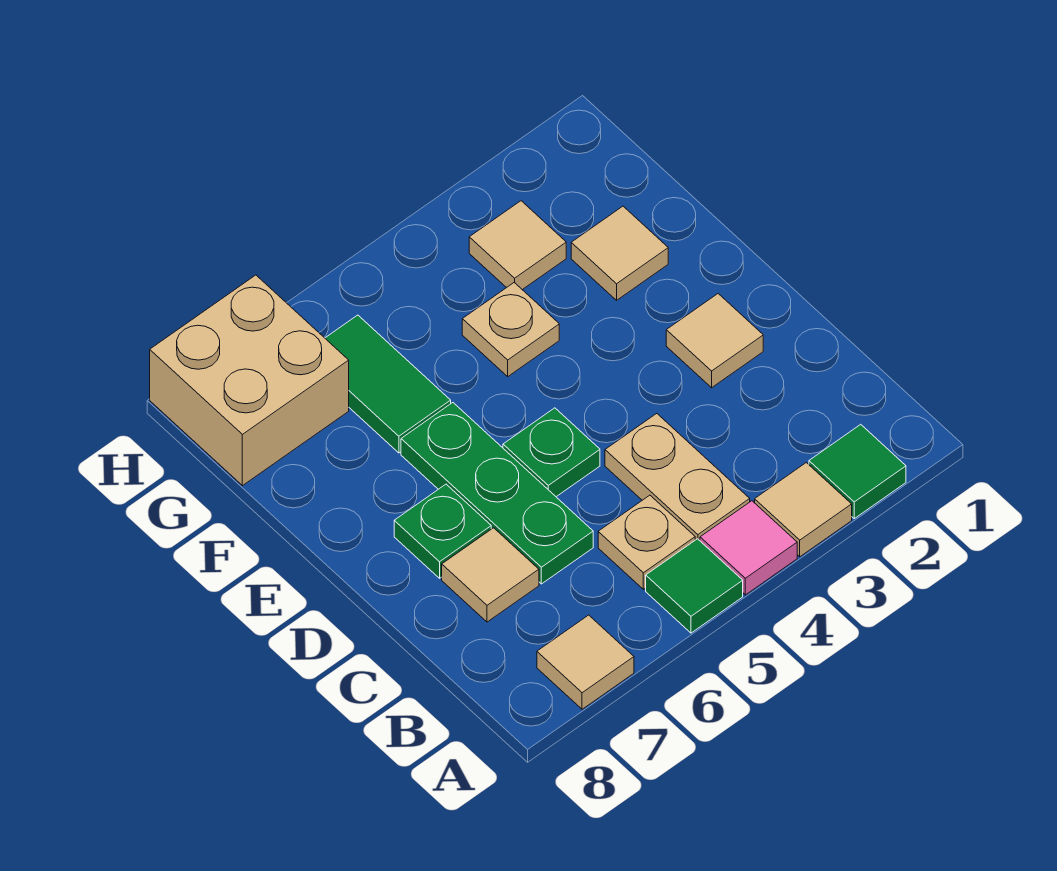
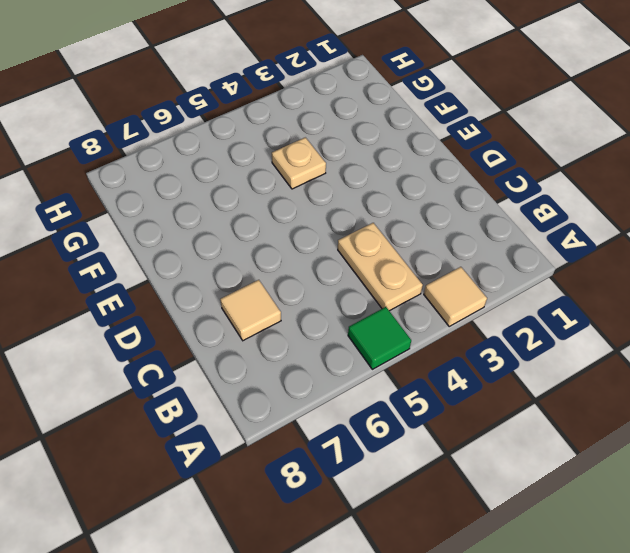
none -> green 1x1 tile [809,424,906,518]
none -> pink 1x1 tile [700,501,797,595]
none -> tan 1x1 tile [537,615,634,709]

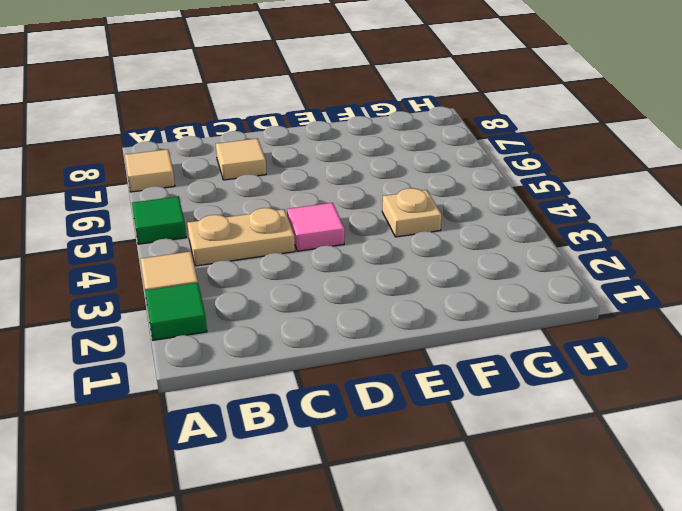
pink 1x1 tile [287,203,345,251] -> pink 1x1 tile moved to [700,501,797,595]
none -> tan 1x1 plate [598,495,695,589]
none -> green 1x3 plate [401,403,593,584]
none -> tan 1x1 tile [666,294,763,388]

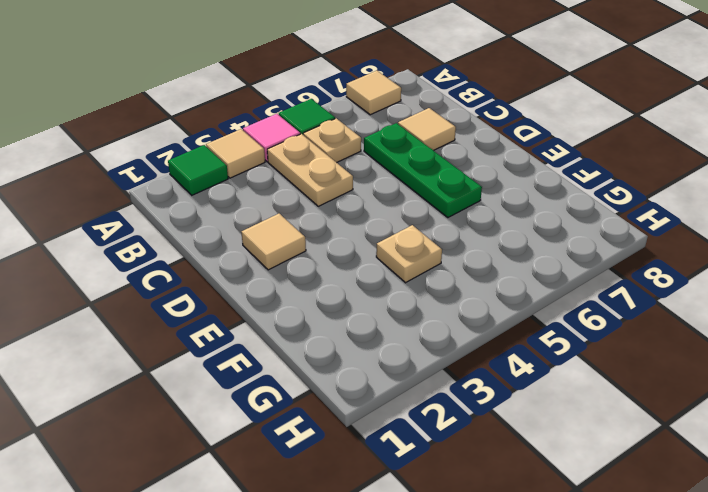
none -> green 1x1 plate [503,408,600,497]
none -> green 1x1 plate [394,484,491,578]
none -> tan 1x1 tile [571,206,668,300]

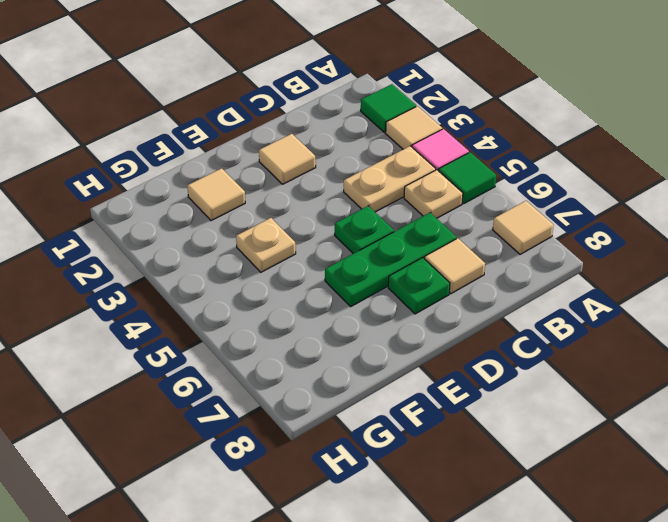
none -> green 1x2 tile [325,315,451,453]
none -> tan 1x1 tile [469,201,566,290]
none -> tan 2x2 brick [150,275,349,486]

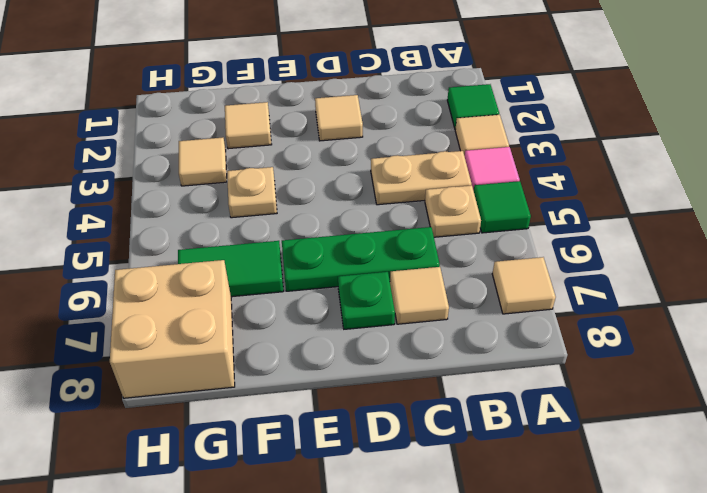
none -> green 1x1 plate [503,408,600,497]

